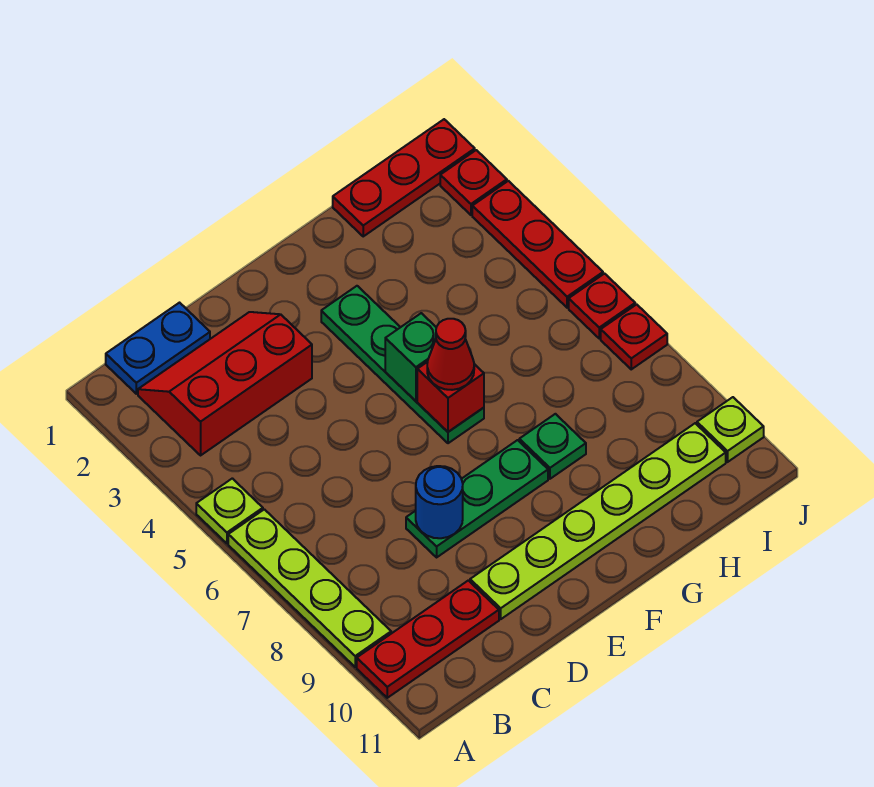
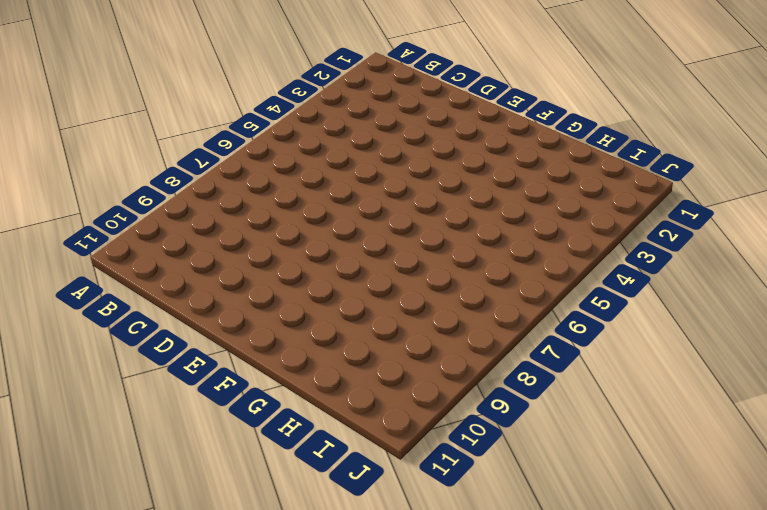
none -> lime 1x1 plate [196,478,263,543]
none -> lime 1x4 plate [228,509,391,667]
none -> red 1x3 plate [357,580,499,698]

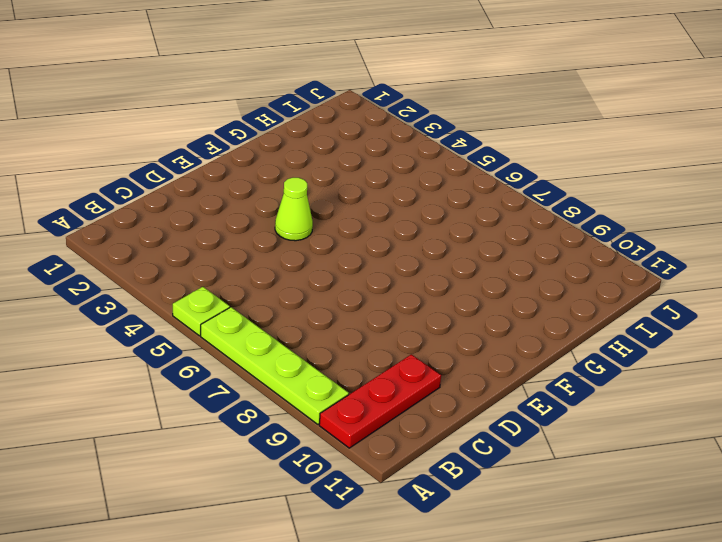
lime 1x1 cone [275,178,313,241] -> none
none -> blue 1x2 plate [106,303,210,394]
none -> red 2x3 slope [138,312,312,455]
none -> green 1x3 plate [406,440,548,557]

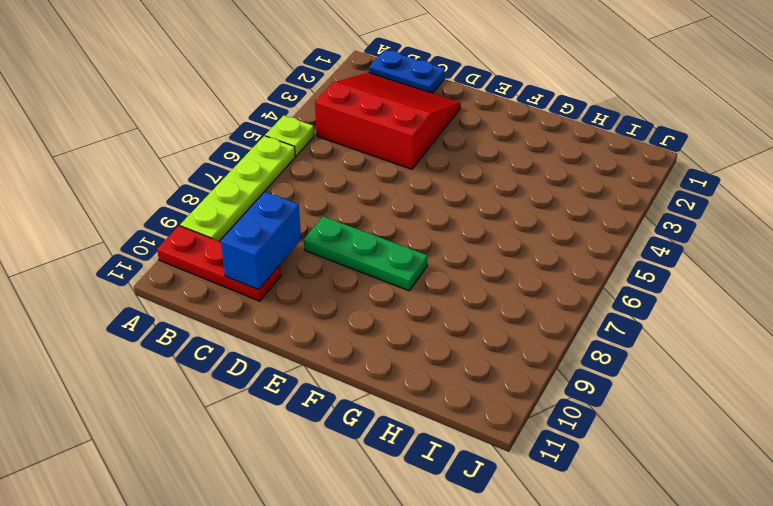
red 3x3 slope [315,73,461,169] -> red 2x3 slope [138,312,312,455]
blue 1x2 brick [221,192,301,290] -> none
none -> lime 1x6 plate [470,423,726,619]
none -> green 1x4 plate [321,286,484,443]
none -> green 1x1 plate [519,414,586,479]

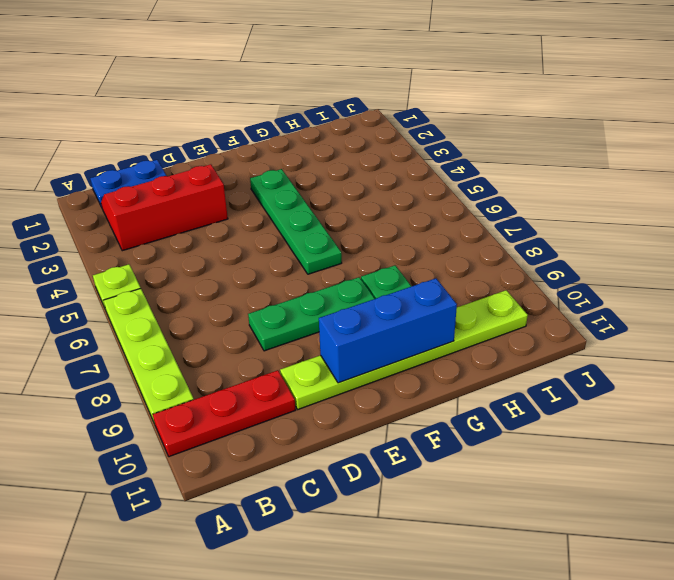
blue 1x3 brick [319,278,457,383] -> none
none -> red 1x3 plate [333,119,475,236]
none -> red 1x1 plate [440,150,507,215]
none -> red 1x3 plate [472,181,603,308]

